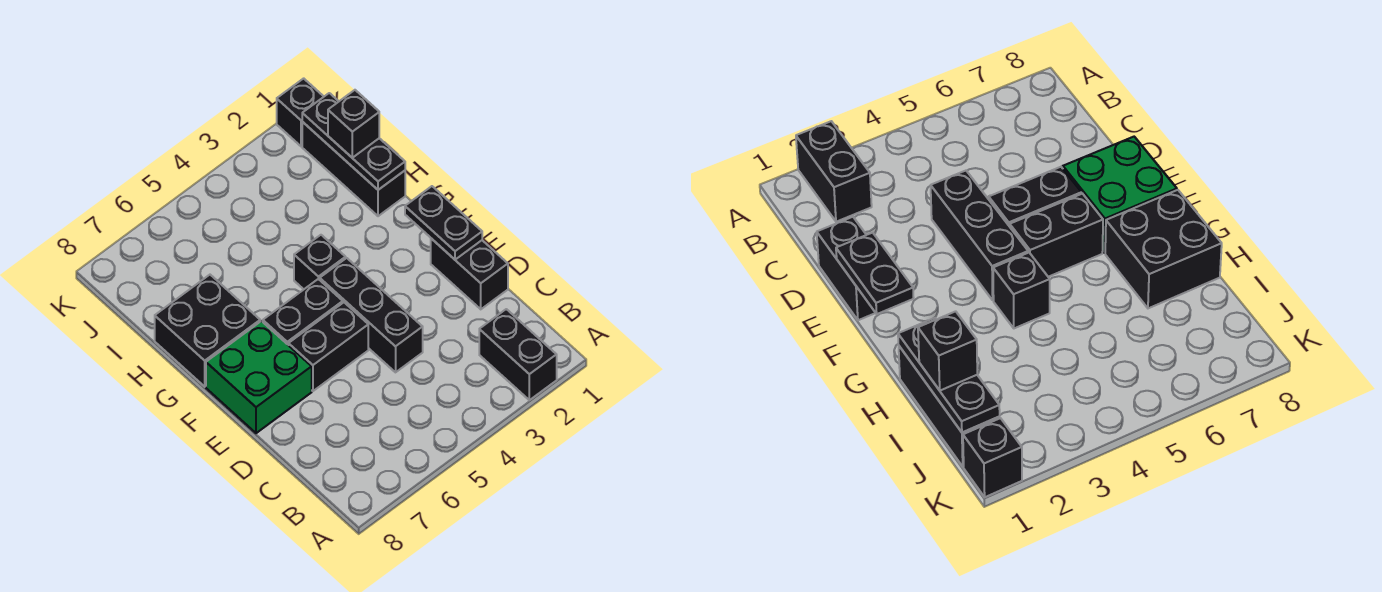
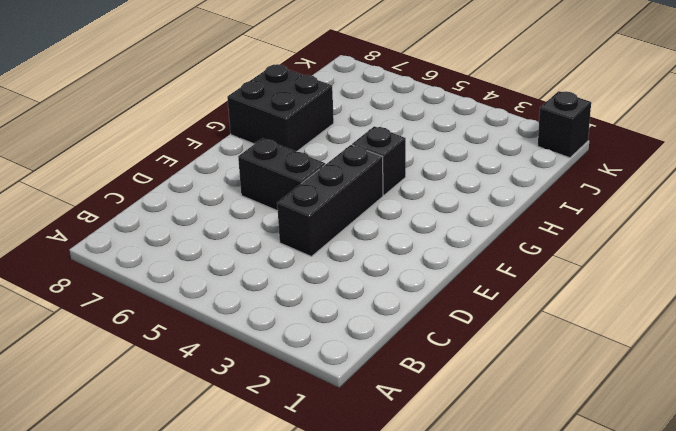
none -> black 1x2 brick [479,309,557,400]
none -> black 1x2 brick [431,239,508,309]
none -> green 2x2 brick [206,321,312,433]

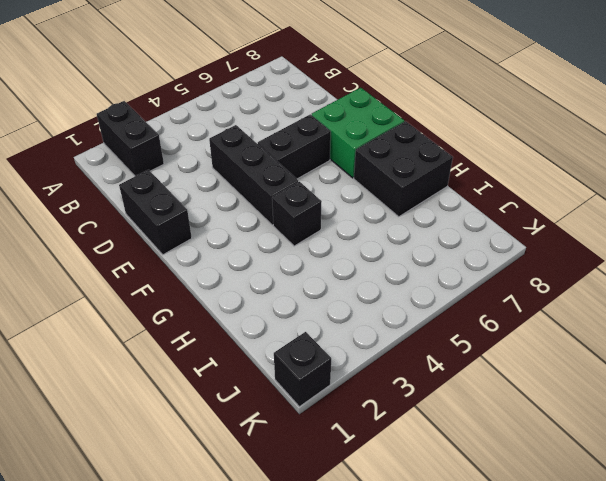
none -> black 1x2 brick [263,279,343,345]
none -> black 1x3 brick [302,122,405,216]
none -> black 1x2 plate [405,186,482,260]

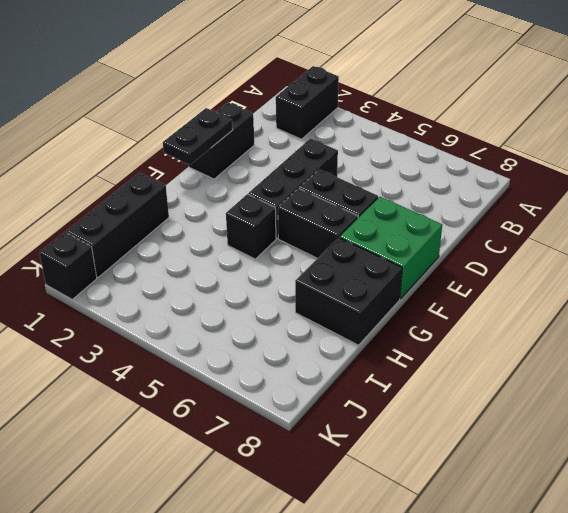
none -> black 1x3 plate [302,93,405,190]
none -> black 1x1 brick [328,90,379,158]

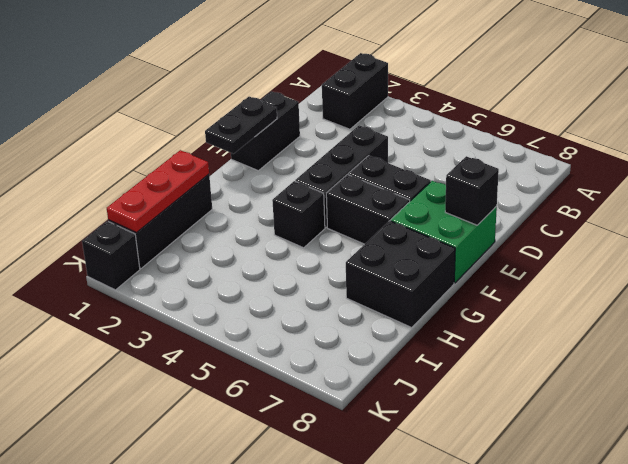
black 1x1 brick [445,156,499,225] -> black 1x1 brick moved to [328,90,379,158]
red 1x3 plate [107,150,209,232] -> black 1x3 plate [302,93,405,190]

